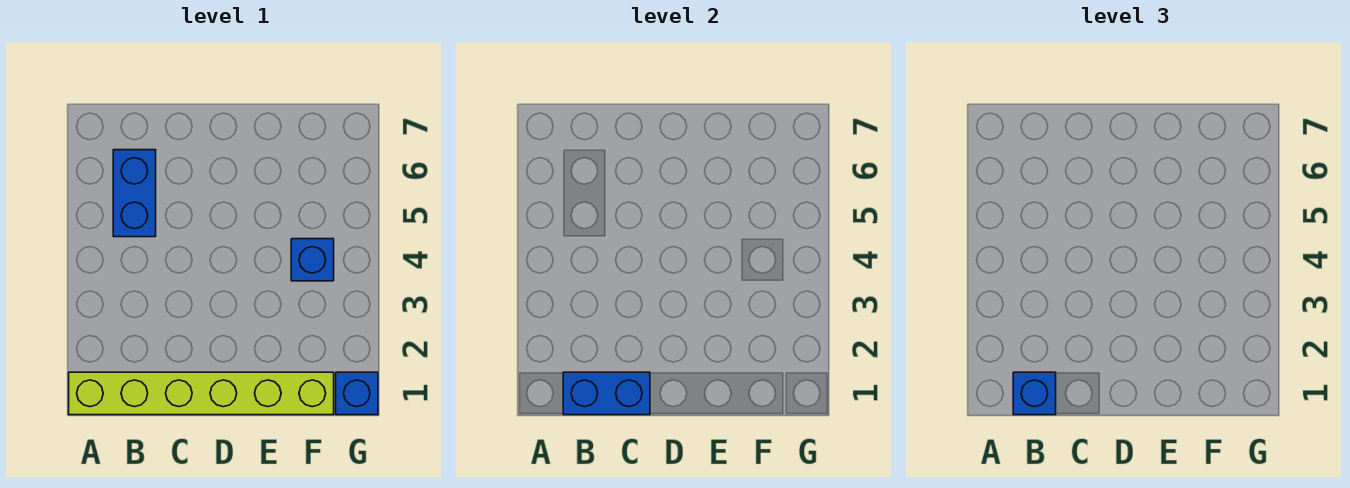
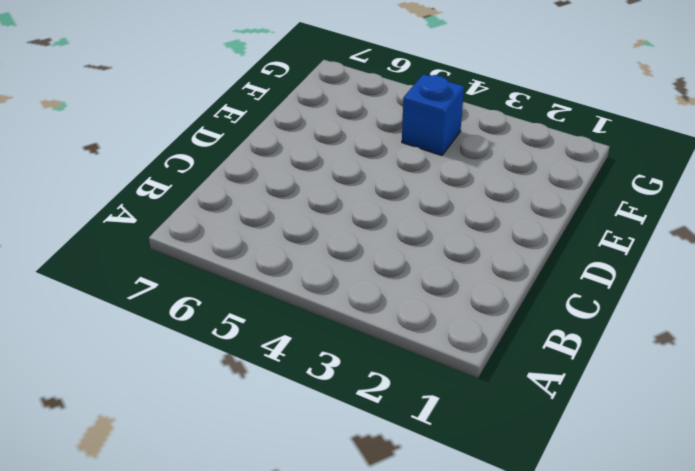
none -> lime 1x6 brick [69,372,334,415]
none -> blue 1x2 brick [113,150,156,237]

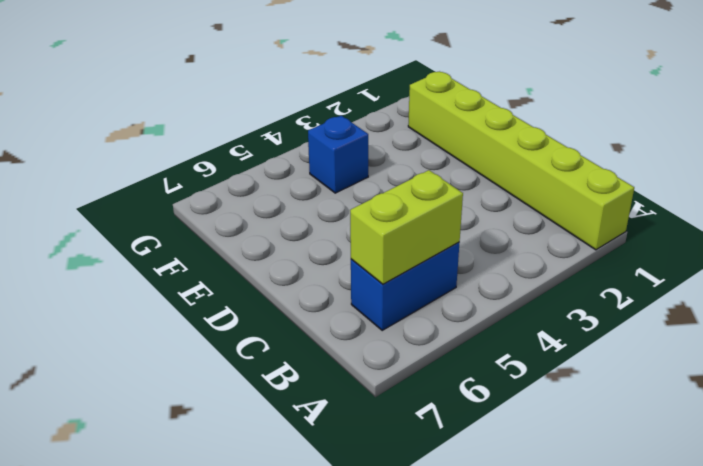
lime 1x2 brick [350,170,463,284] -> none
none -> blue 1x1 brick [336,372,378,415]
none -> blue 1x2 brick [563,372,650,415]

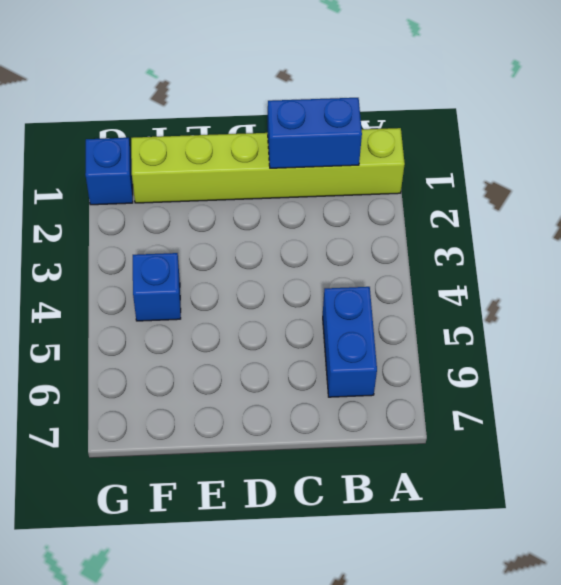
none -> blue 1x1 brick [1013,372,1056,415]

